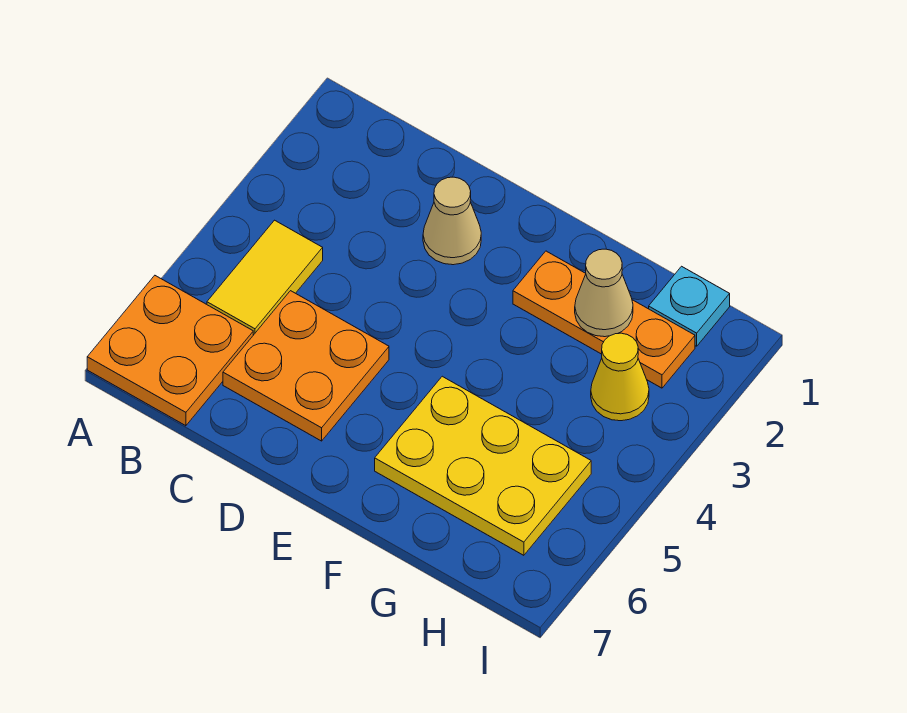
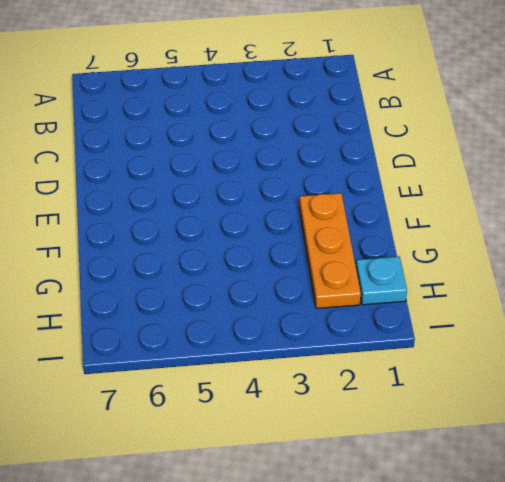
none -> orange 2x2 plate [87,276,253,426]
none -> yellow 1x2 tile [207,220,323,335]

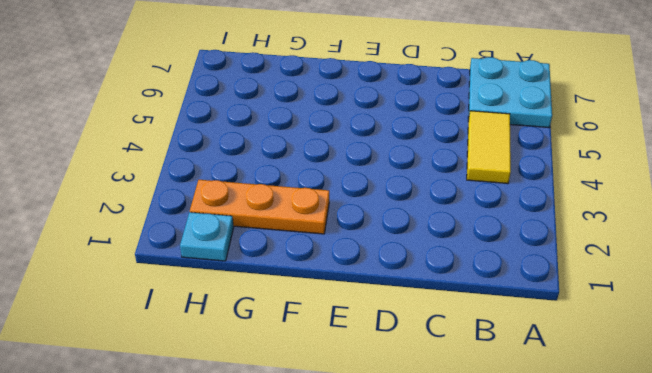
cyan 2x2 plate [468,57,552,128] -> orange 2x2 plate [87,276,253,426]
none -> orange 2x2 plate [223,291,389,441]
none -> tan 1x1 cone [423,177,481,265]

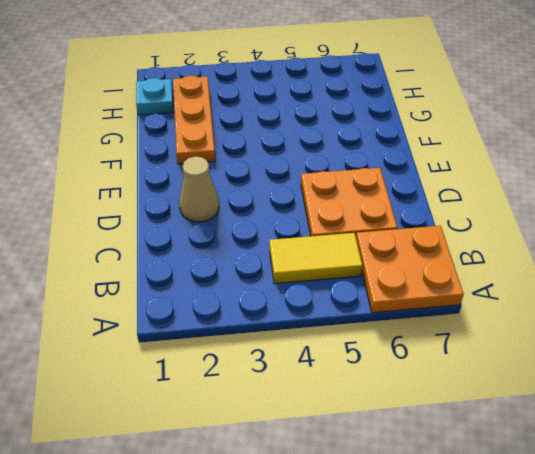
none -> yellow 2x3 plate [375,376,591,555]
none -> yellow 1x1 cone [591,333,649,421]

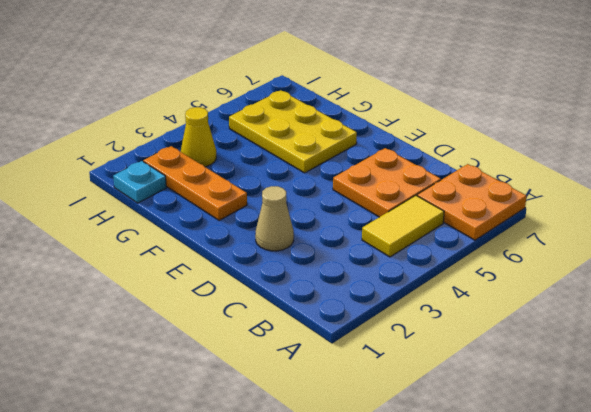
none -> tan 1x1 cone [575,249,633,337]

